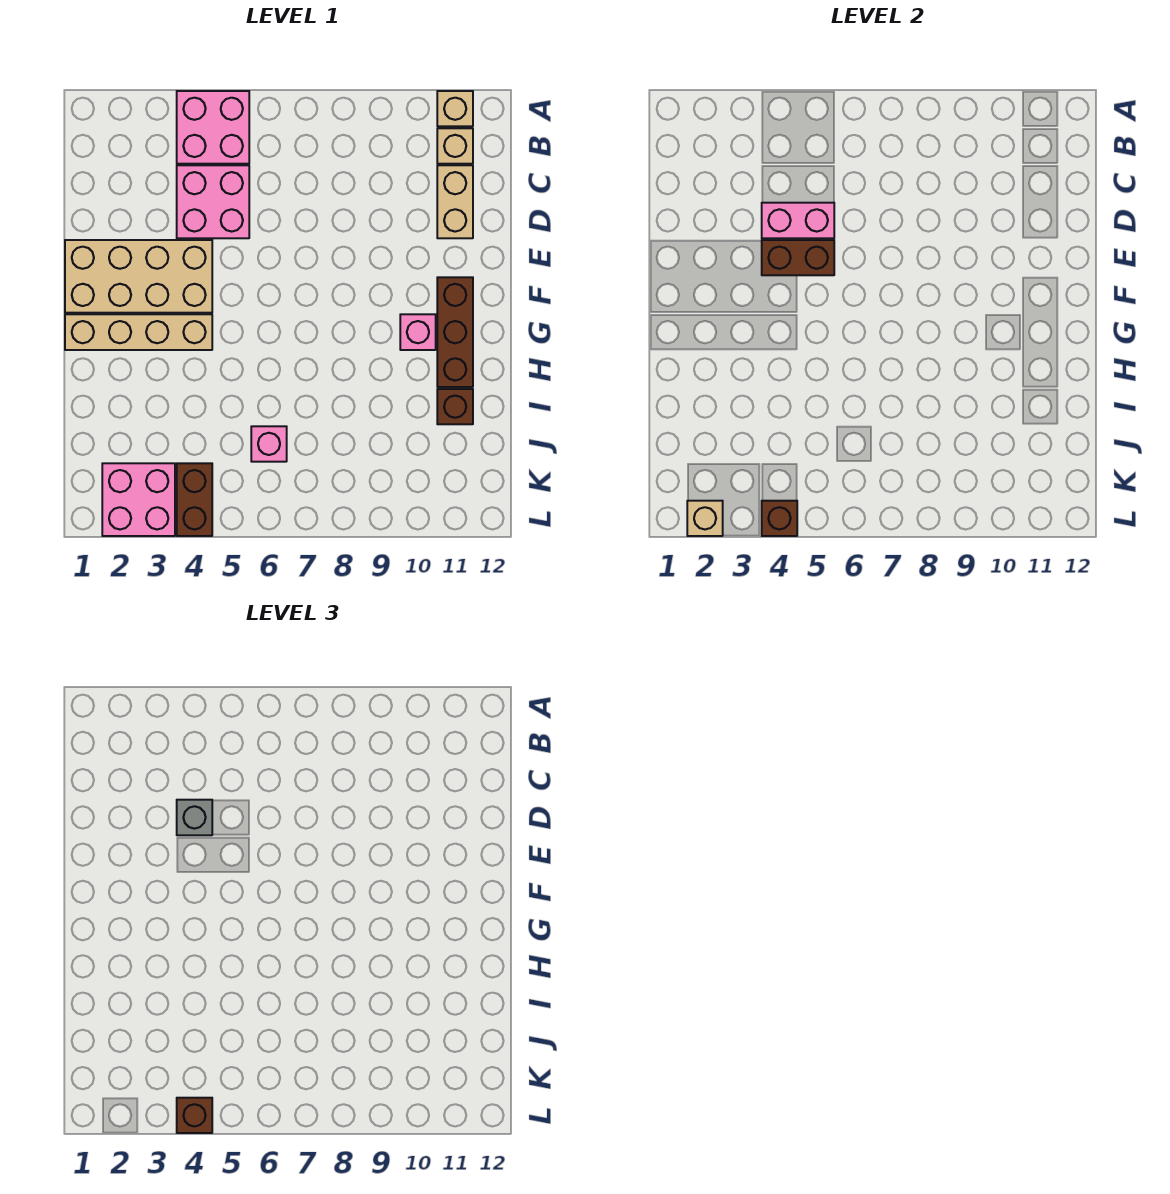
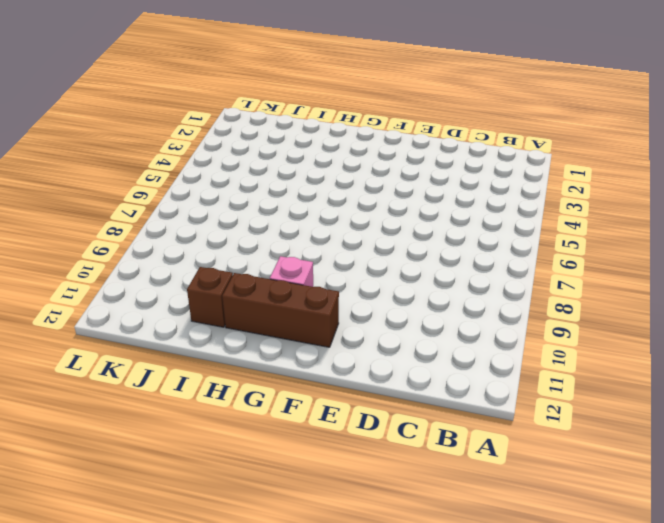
none -> pink 2x2 brick [177,91,249,164]
none -> tan 1x1 brick [437,91,473,126]
none -> tan 1x1 brick [437,128,473,164]

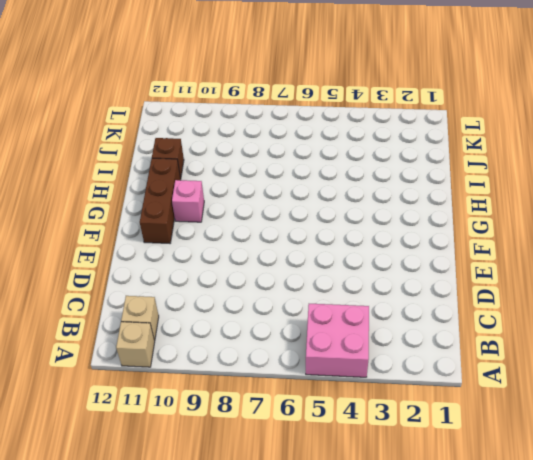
none -> pink 2x2 brick [177,165,249,238]
none -> tan 1x2 brick [437,165,473,238]
none -> tan 2x4 brick [65,240,212,313]

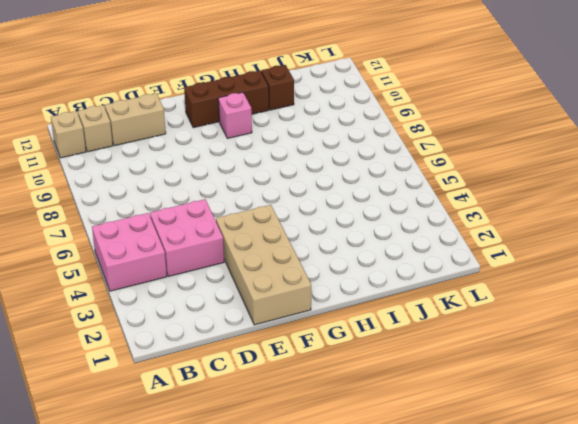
none -> tan 1x4 brick [65,314,212,350]
none -> pink 1x1 brick [251,426,287,462]
none -> pink 2x2 brick [102,463,175,536]

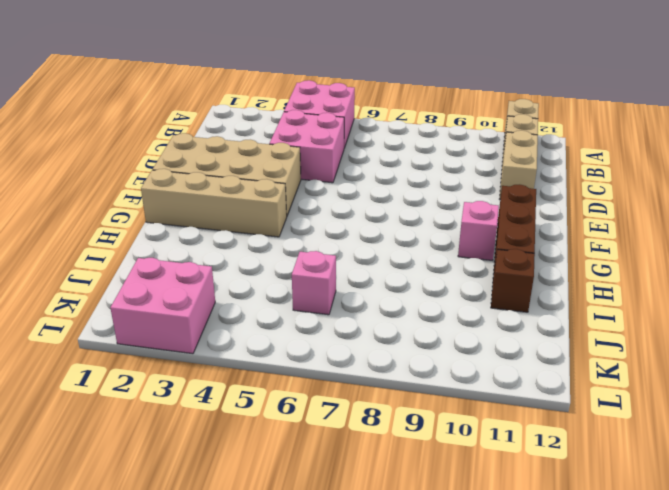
none -> brown 1x2 brick [177,463,212,536]
none -> pink 1x2 brick [762,203,834,238]
none -> brown 1x2 brick [762,240,834,275]

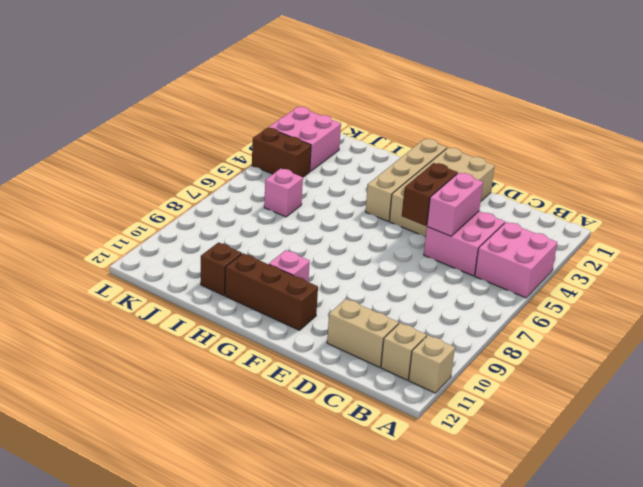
none -> tan 1x1 brick [687,501,723,536]
none -> brown 1x1 brick [762,501,797,536]
none -> grey 1x1 brick [177,800,212,835]

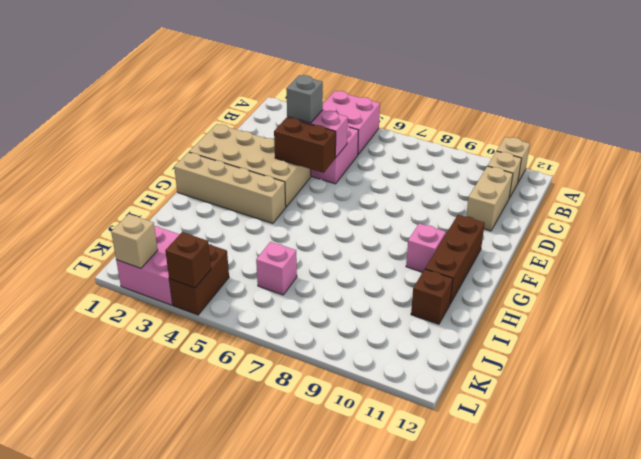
none -> brown 1x1 brick [177,1098,212,1133]

